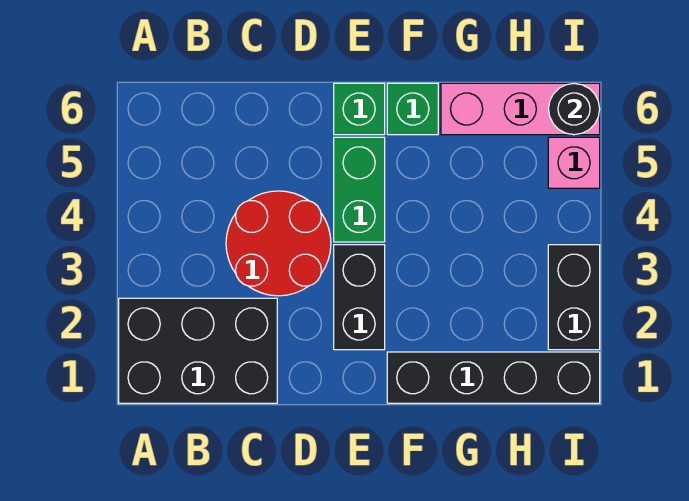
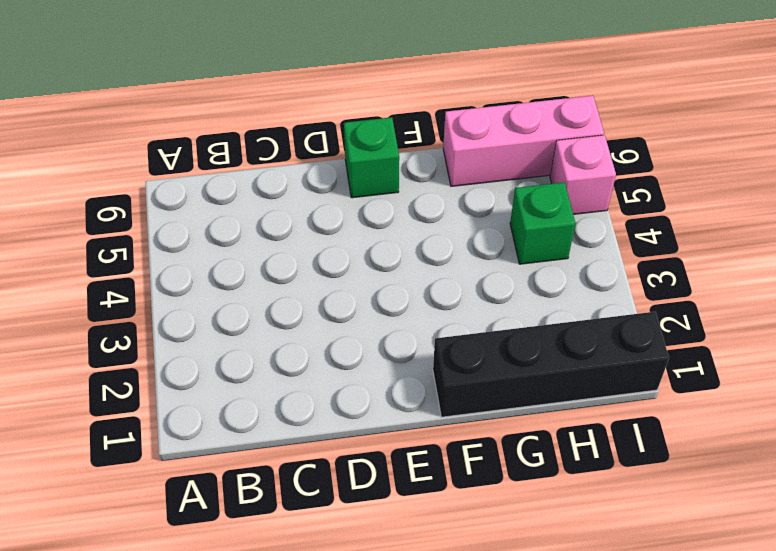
green 1x1 brick [510,182,575,264] -> green 1x1 brick moved to [387,83,438,135]
none -> black 2x3 brick [119,298,277,403]
none -> red 2x2 round brick [226,191,331,296]

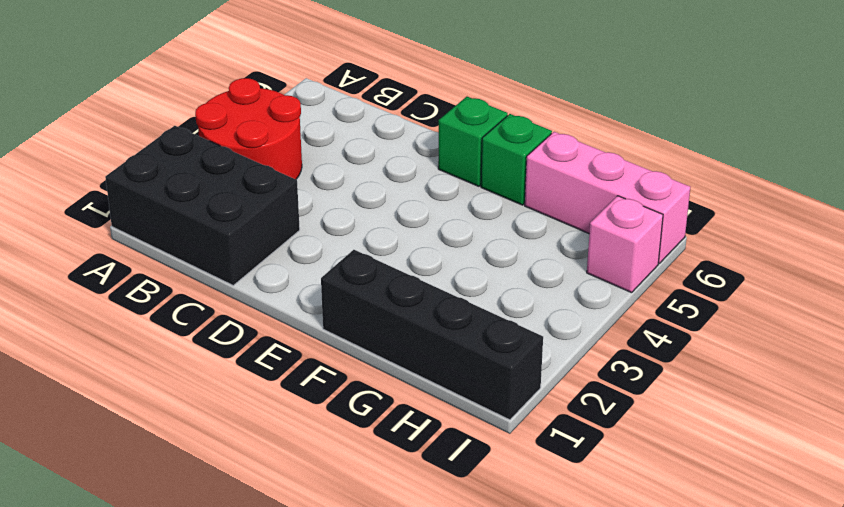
red 2x2 round brick [195,78,302,179] -> red 2x2 round brick moved to [226,191,331,296]
none -> black 1x2 brick [334,245,385,350]
none -> green 1x2 brick [334,137,385,242]

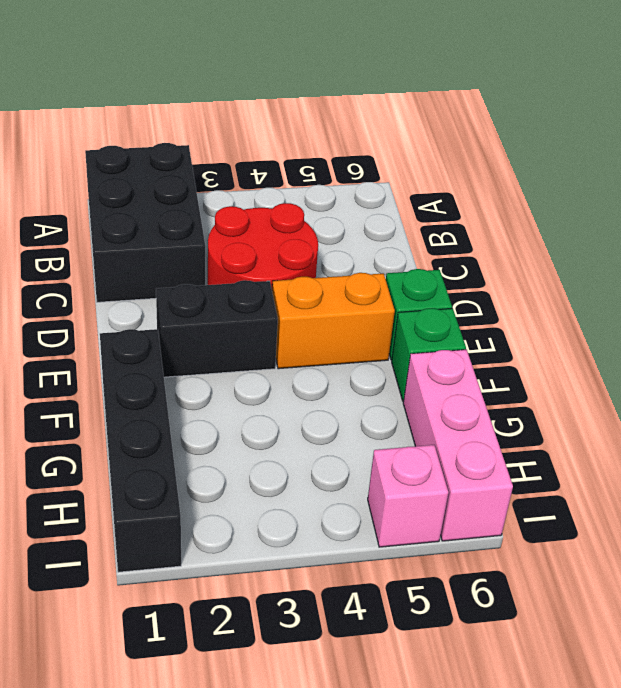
orange 1x2 brick [272,273,395,369] -> green 1x2 brick [334,137,385,242]
none -> black 1x2 brick [548,245,600,350]
none -> black 1x1 round brick [549,83,600,135]

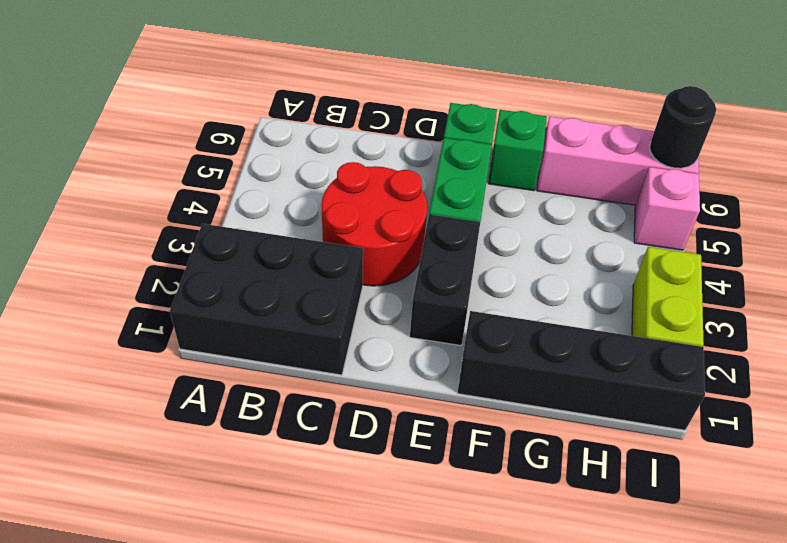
lime 1x2 brick [632,247,704,347] -> black 1x2 brick [548,245,600,350]

